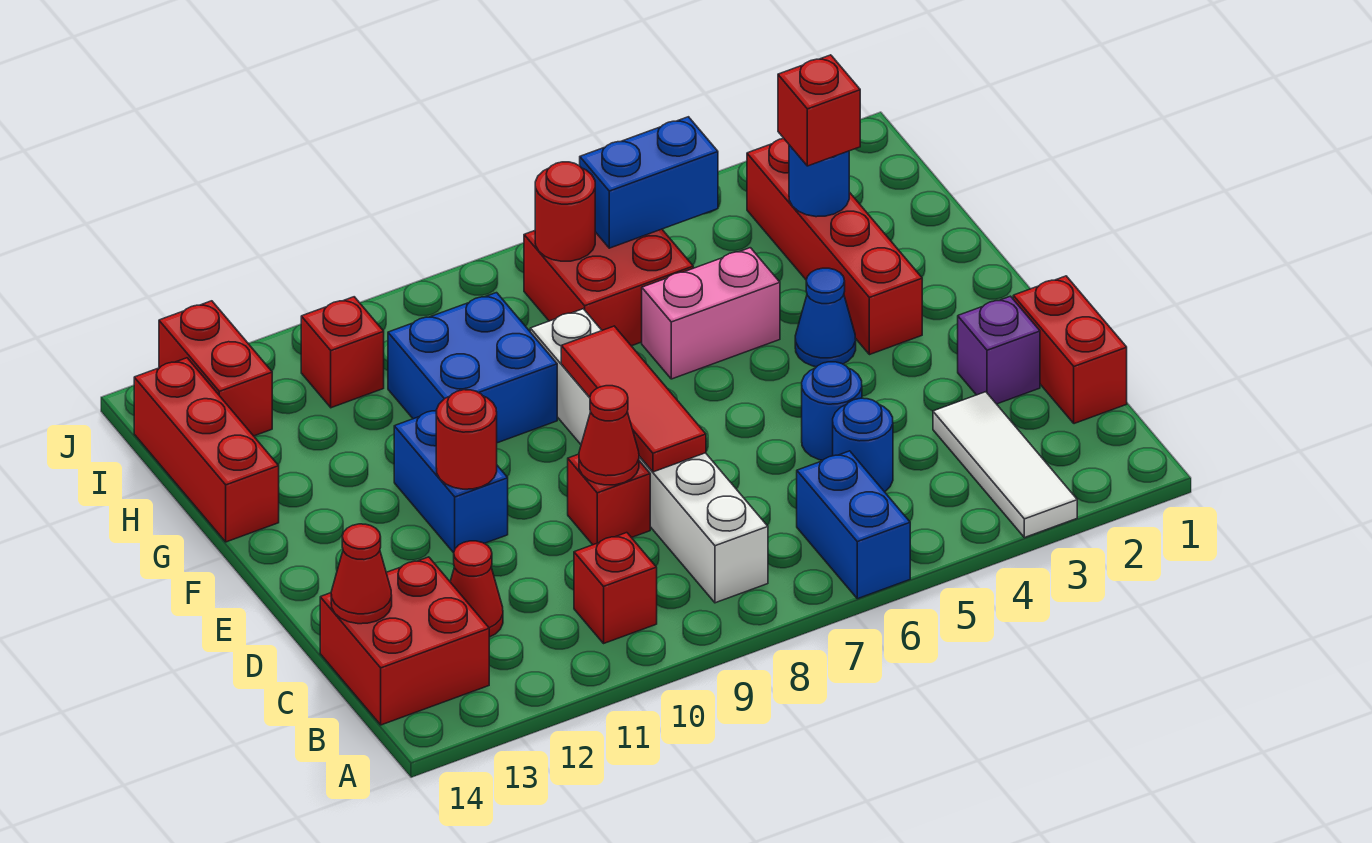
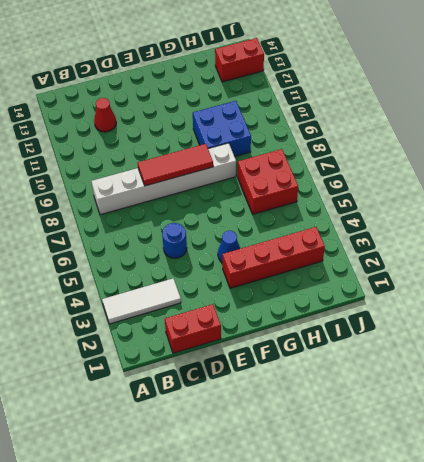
none -> blue 1x2 brick [797,451,910,599]
none -> red 1x1 brick [574,533,657,643]
none -> red 2x2 brick [320,557,489,725]

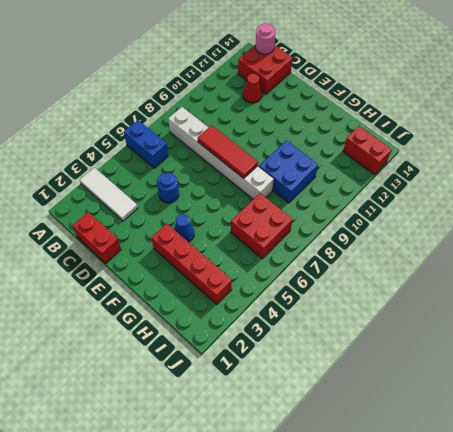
pink 1x1 round brick [255,24,275,55] -> none
none -> red 1x1 brick [574,533,657,643]
none -> blue 1x1 round brick [833,398,893,492]
none -> purple 1x1 brick [958,296,1040,404]

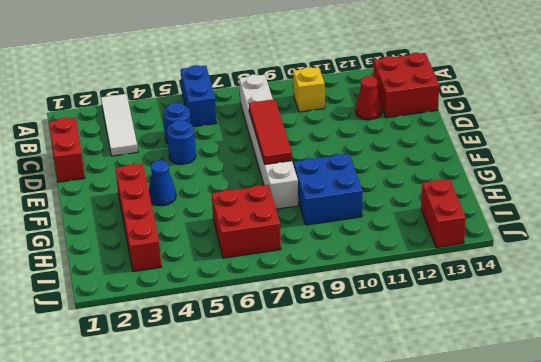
yellow 1x1 brick [293,67,325,112] -> red 1x1 brick [574,533,657,643]
none -> purple 1x1 brick [958,296,1040,404]
none -> red 1x1 brick [568,454,650,545]
none -> blue 1x2 brick [394,411,508,553]

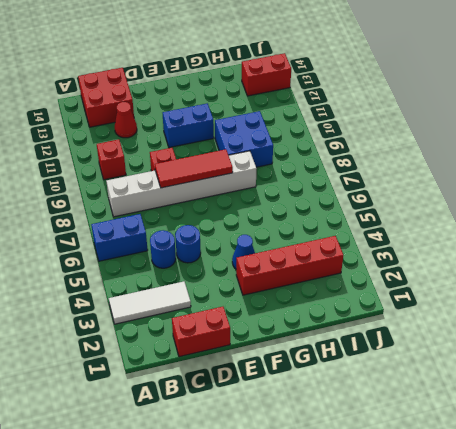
none -> purple 1x1 brick [958,296,1040,404]
none -> pink 1x2 brick [642,248,780,379]
none -> red 1x3 brick [134,358,279,542]

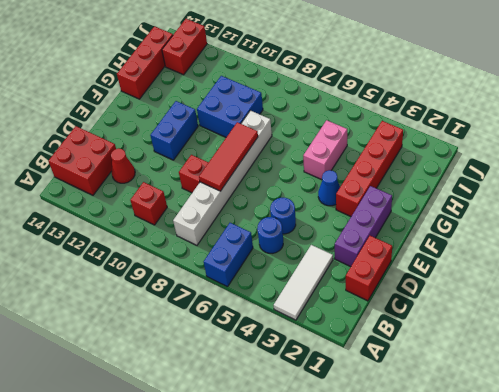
purple 1x3 brick [335,186,392,267] -> purple 1x1 brick [958,296,1040,404]
pink 1x2 brick [303,120,347,180] -> pink 1x2 brick turned to [642,248,780,379]
none -> red 2x2 brick [524,229,693,346]
none -> red 1x1 brick [301,297,384,408]
none -> red 1x1 cone [331,524,392,624]

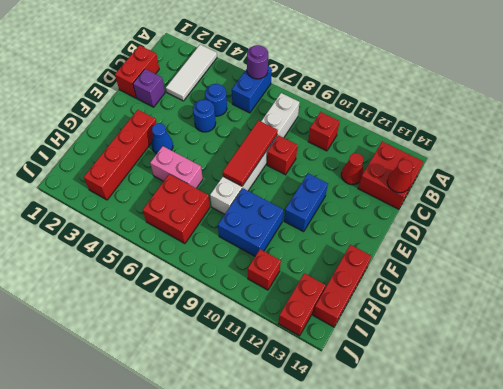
purple 1x1 round brick [247,45,268,79] -> none
none -> red 1x1 cone [579,386,639,485]
none -> red 1x1 round brick [436,390,497,489]
none -> blue 1x1 round brick [789,145,849,217]

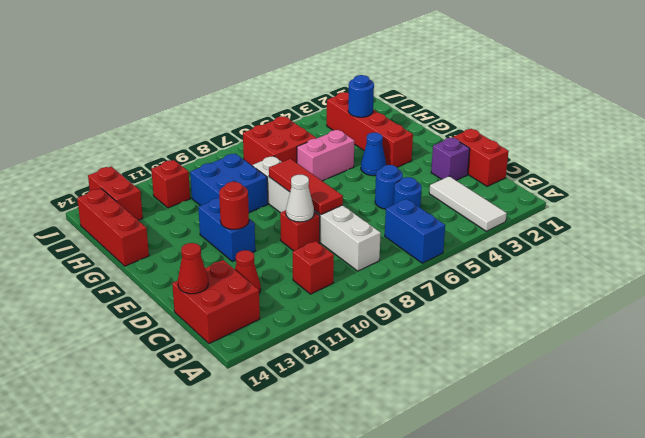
white 1x1 cone [286,175,314,222] -> red 1x1 cone [579,386,639,485]
none -> blue 1x2 brick [580,117,718,248]
none -> red 1x1 round brick [535,162,595,261]
none -> red 1x1 brick [778,55,861,166]

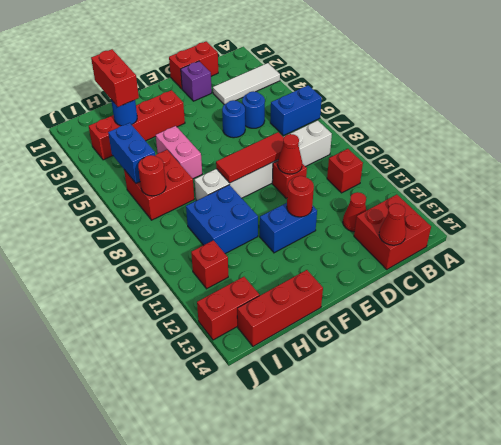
red 1x2 brick [91,49,139,107] -> red 1x1 brick [778,55,861,166]
none -> blue 1x1 cone [795,268,856,367]

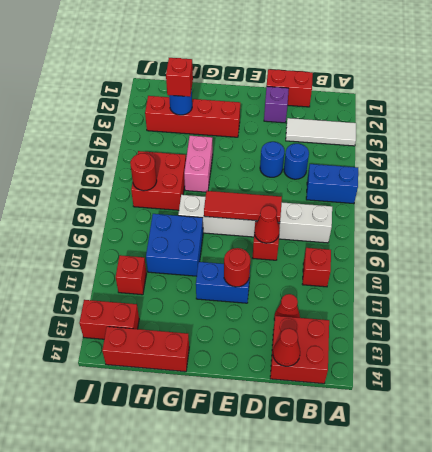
none -> blue 1x1 cone [795,268,856,367]
none -> blue 1x2 brick [580,117,718,248]

